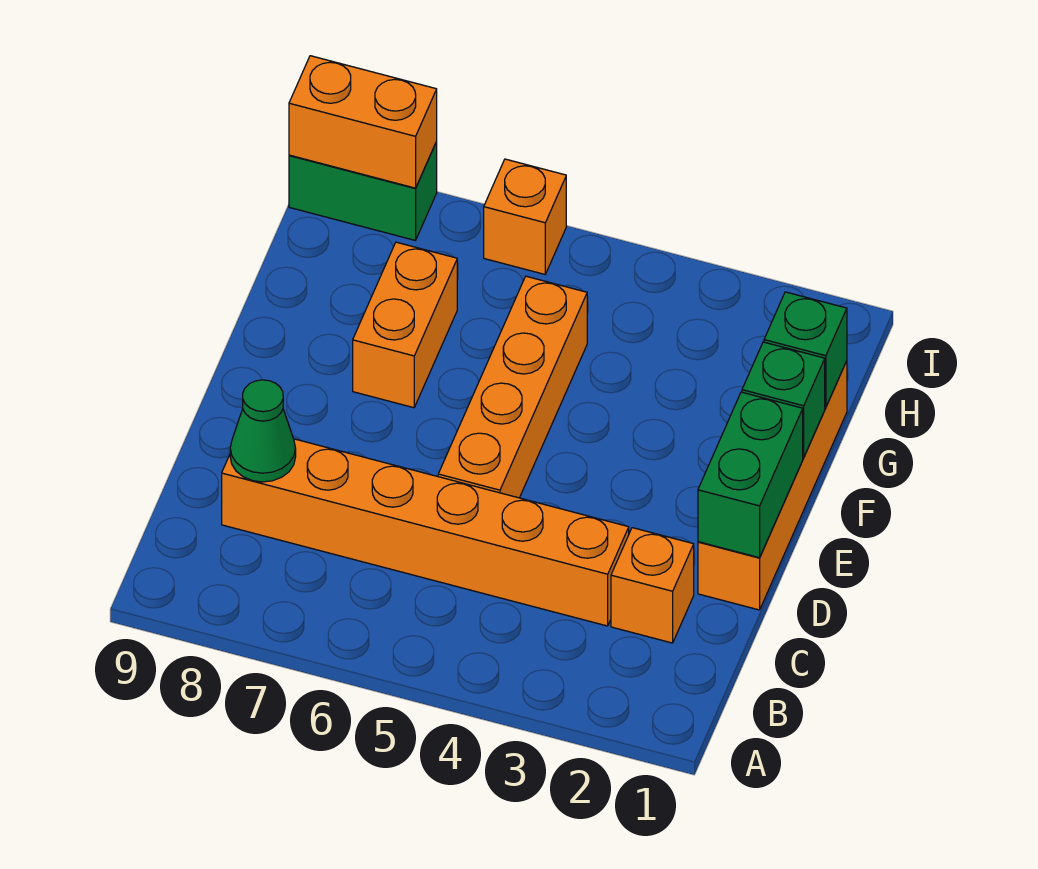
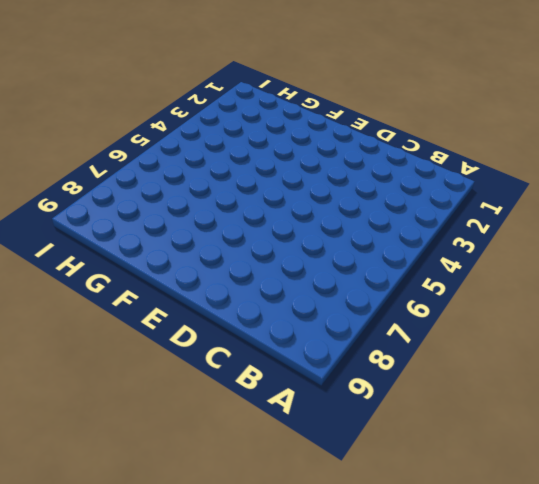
none -> orange 1x1 brick [611,528,694,643]
none -> orange 1x6 brick [222,439,629,626]
none -> orange 1x4 brick [698,361,847,610]

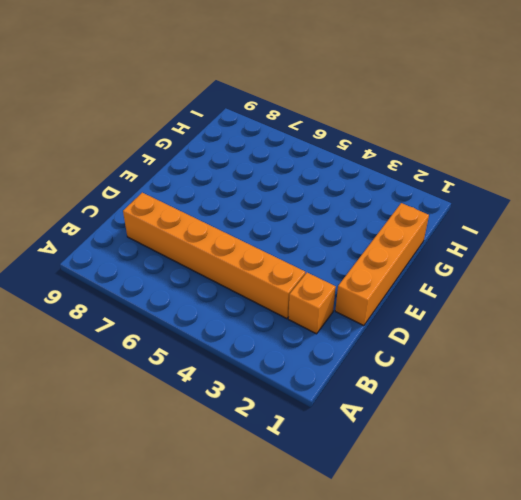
none -> orange 1x4 brick [438,276,587,498]
none -> orange 1x2 brick [353,242,457,408]
none -> orange 1x1 brick [484,159,566,274]

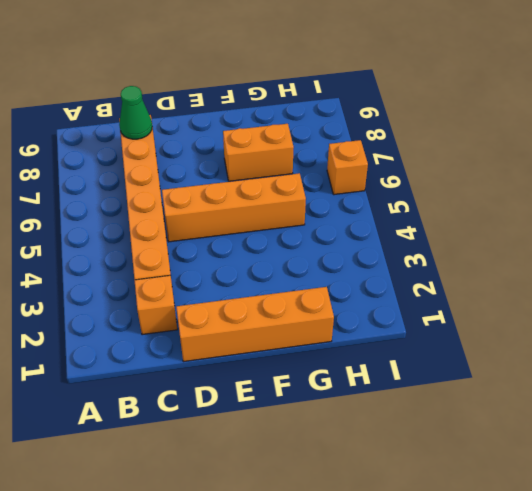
none -> green 1x2 brick [289,141,437,240]
none -> green 1x2 brick [698,392,803,558]
none -> green 1x1 brick [742,342,825,457]

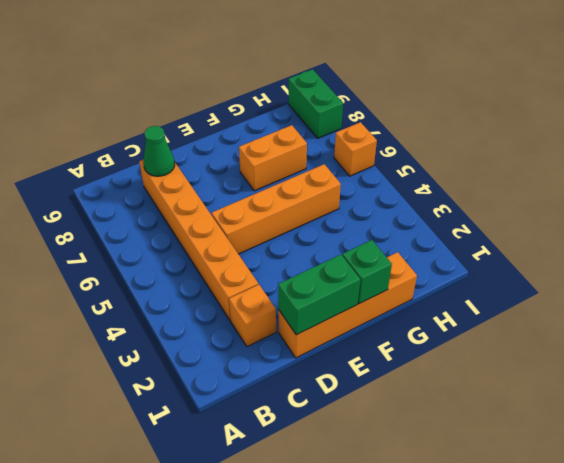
none -> green 1x1 brick [764,292,847,407]
none -> orange 1x2 brick [289,56,437,188]

